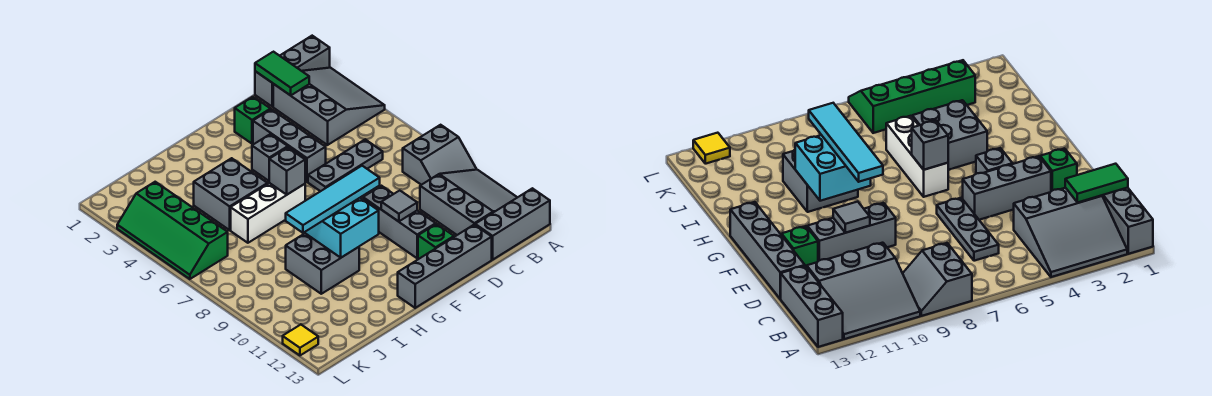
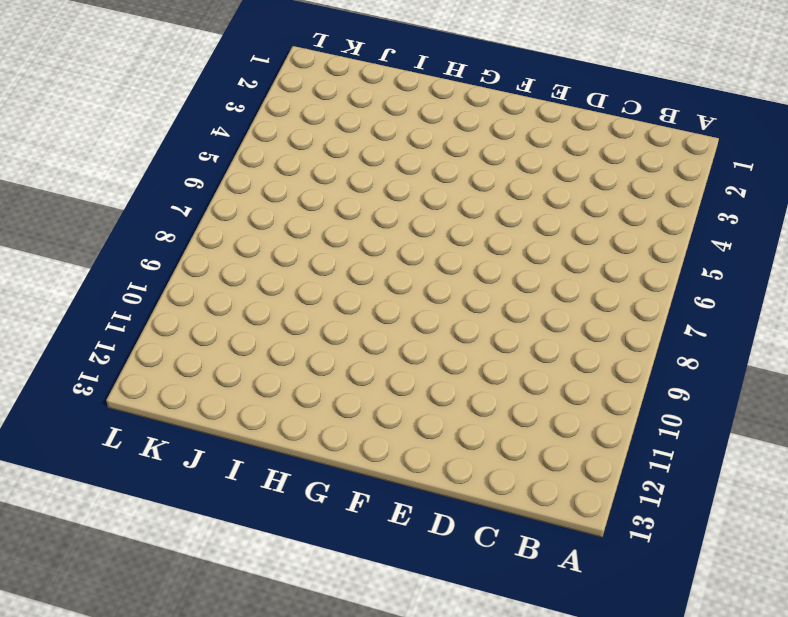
none -> grey 1x3 brick [255,36,330,107]
none -> grey 3x3 slope [273,68,385,145]
none -> grey 2x2 slope [403,125,476,185]

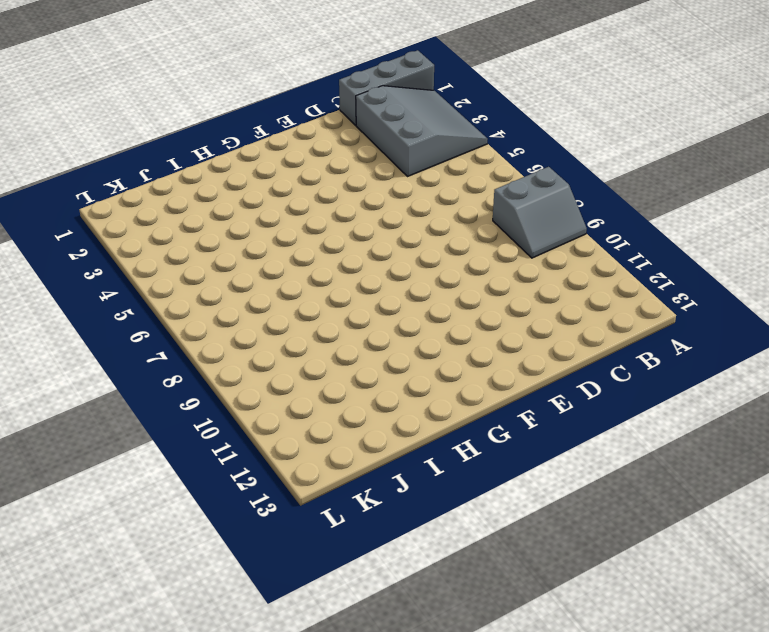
none -> grey 3x3 slope [420,170,517,235]
none -> grey 1x3 brick [475,188,550,260]
none -> grey 1x3 plate [308,139,383,191]

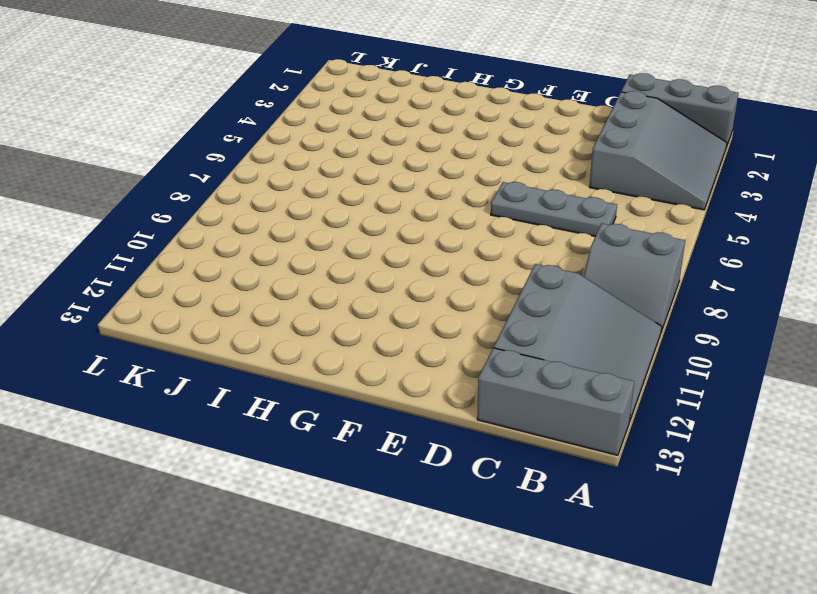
none -> grey 1x4 brick [398,225,492,308]
none -> green 1x1 brick [235,97,271,144]
none -> grey 1x3 brick [253,109,326,182]

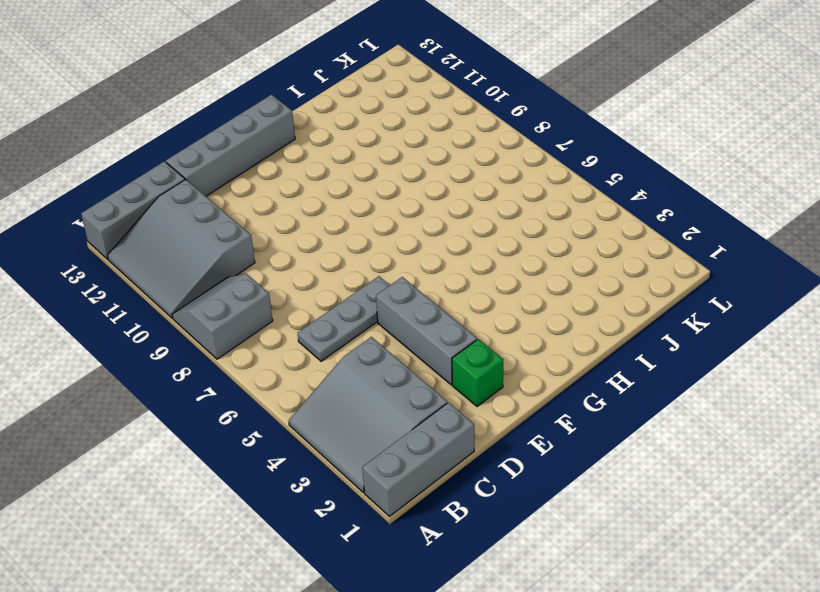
none -> grey 1x3 brick [363,186,436,258]
none -> green 1x1 brick [418,224,454,259]
none -> grey 1x1 brick [252,134,288,181]

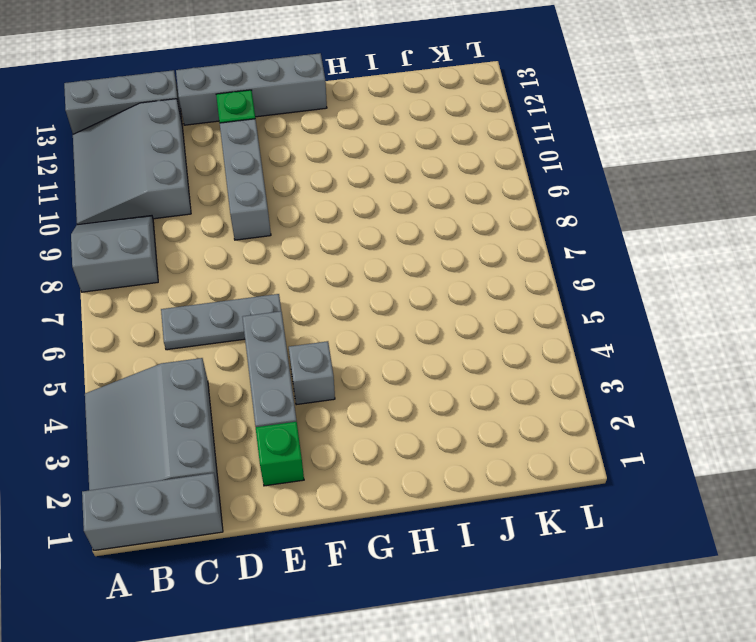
none -> white 1x3 brick [231,183,306,243]
none -> grey 2x2 brick [194,158,267,230]
none -> grey 2x2 brick [286,233,359,294]

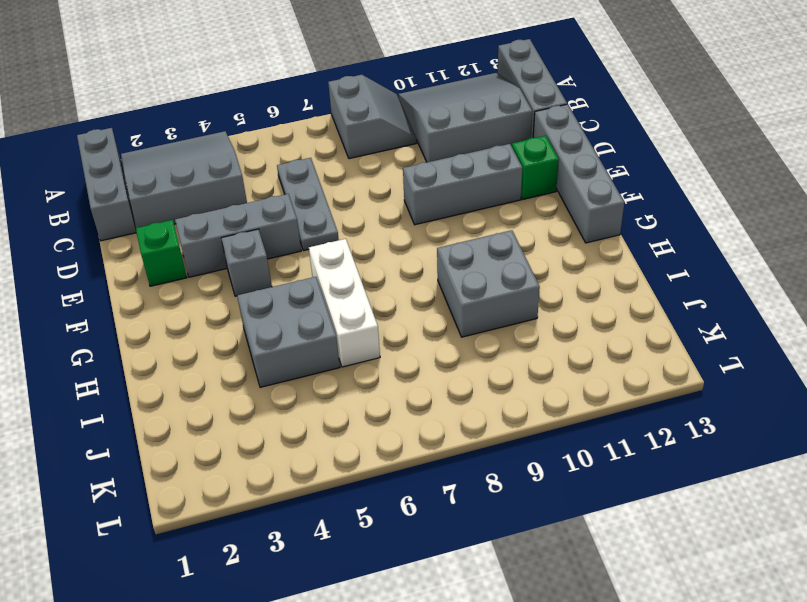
none -> green 2x4 slope [117,182,228,279]
none -> yellow 1x1 tile [283,325,318,355]
none -> green 1x2 tile [255,52,309,95]

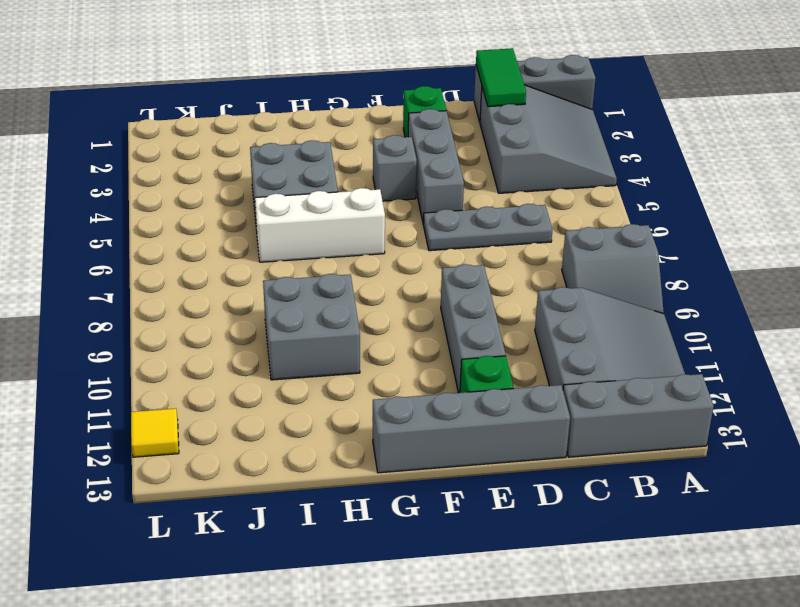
none -> green 2x4 slope [117,182,228,279]
none -> grey 1x1 tile [381,191,417,222]
none -> grey 1x1 brick [269,148,305,195]

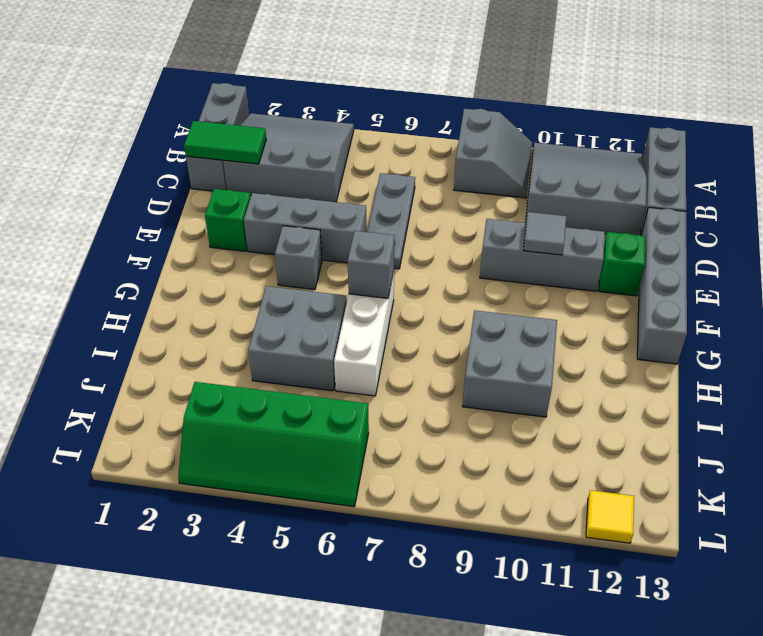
none -> cyan 2x2 brick [305,198,379,258]
none -> cyan 1x4 tile [286,166,380,233]

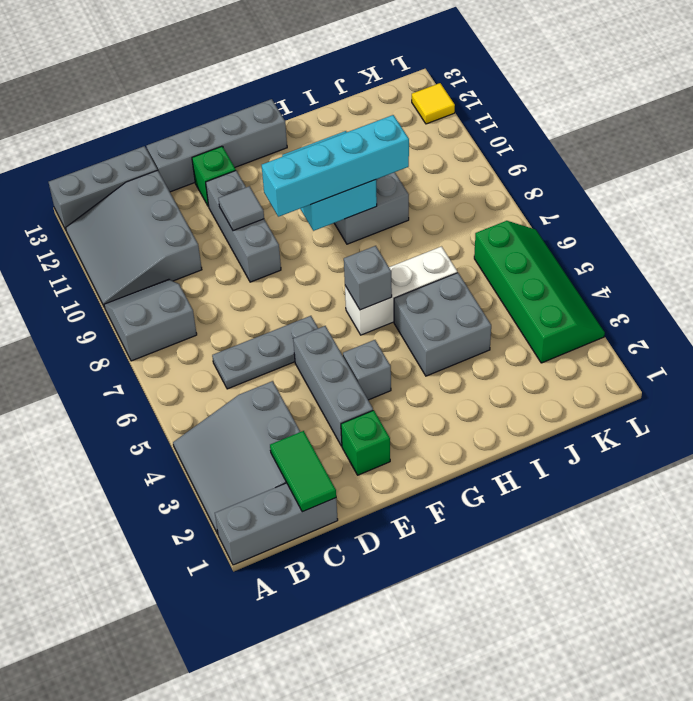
cyan 1x4 brick [262,115,409,217] -> cyan 1x4 tile [286,166,380,233]

